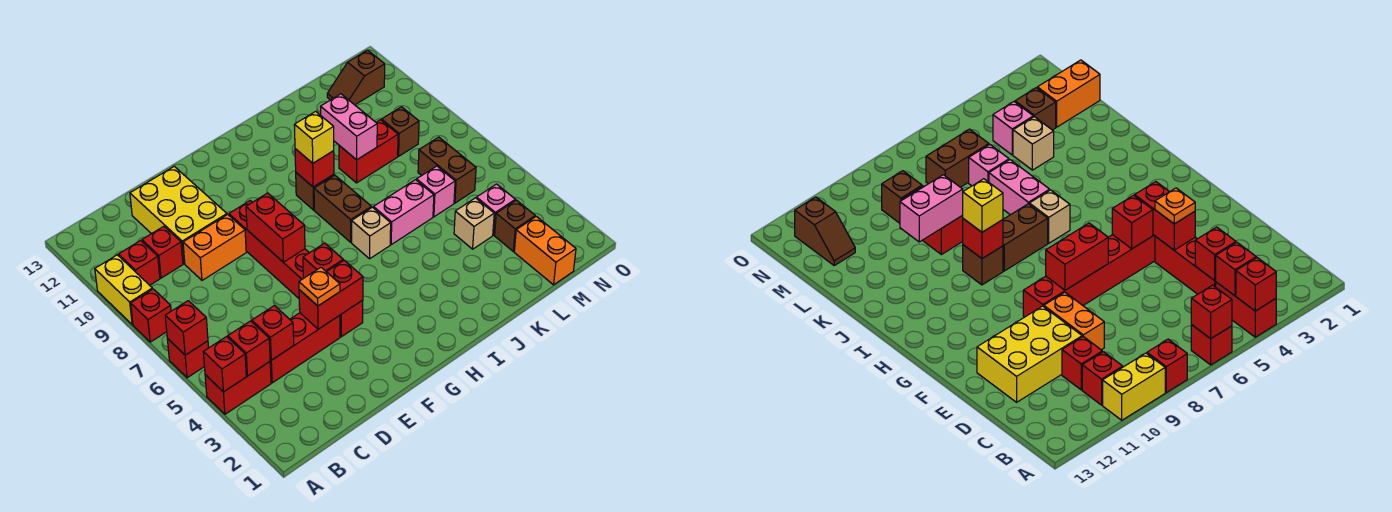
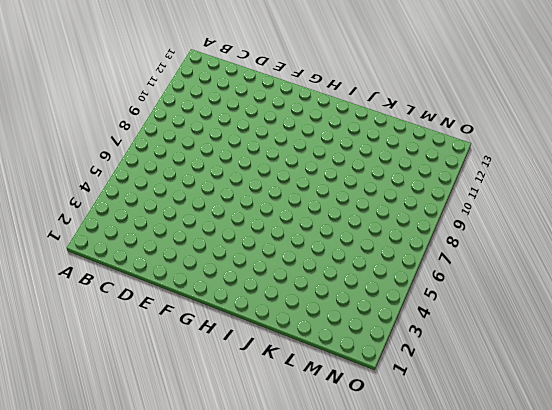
none -> red 1x2 brick [205,362,271,414]
none -> red 1x1 brick [167,338,209,378]
none -> red 1x1 brick [131,289,171,342]
none -> yellow 1x2 brick [95,255,152,325]

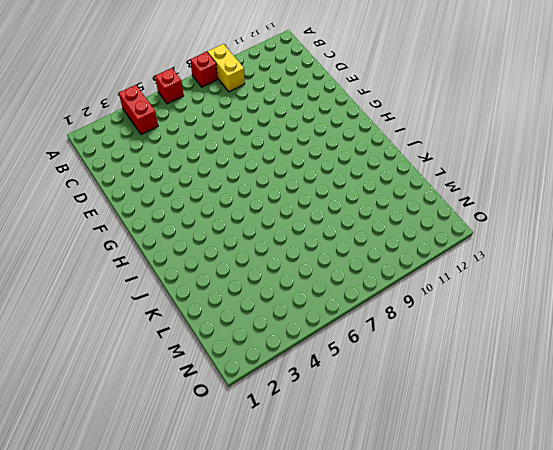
yellow 1x2 brick [208,44,245,92] -> yellow 1x2 brick turned to [95,255,152,325]
none -> red 1x1 brick [118,241,160,285]
none -> red 1x3 brick [270,313,340,383]
none -> red 1x1 brick [142,226,183,278]
none -> orange 1x2 brick [183,214,246,280]

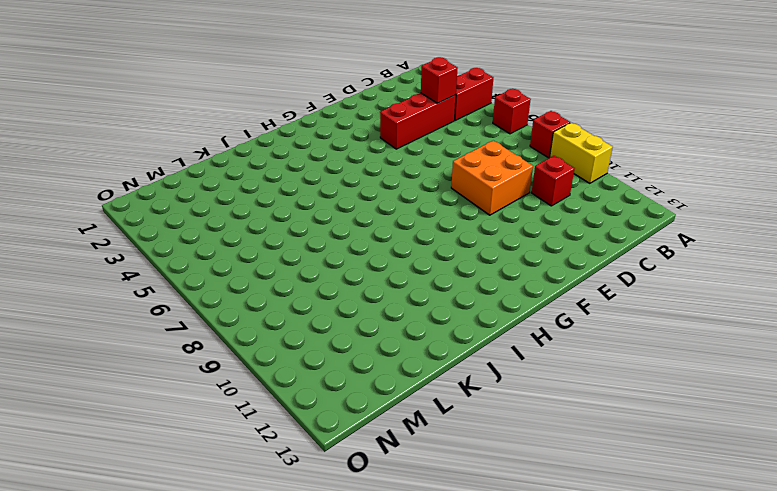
orange 2x2 brick [451,141,533,215] -> orange 1x2 brick [183,214,246,280]
none -> red 1x1 brick [118,241,160,285]
none -> yellow 2x3 brick [130,166,227,264]
none -> red 1x6 brick [229,201,363,337]
none -> tan 1x1 brick [352,207,391,259]

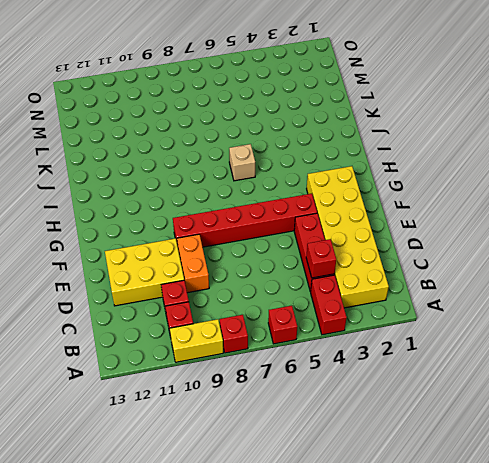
yellow 2x6 brick [307,166,389,308] -> none
none -> brown 1x2 brick [314,175,372,242]
none -> brown 1x1 brick [296,173,334,210]
none -> pink 1x2 brick [373,180,434,244]
none -> red 1x2 brick [339,120,398,183]

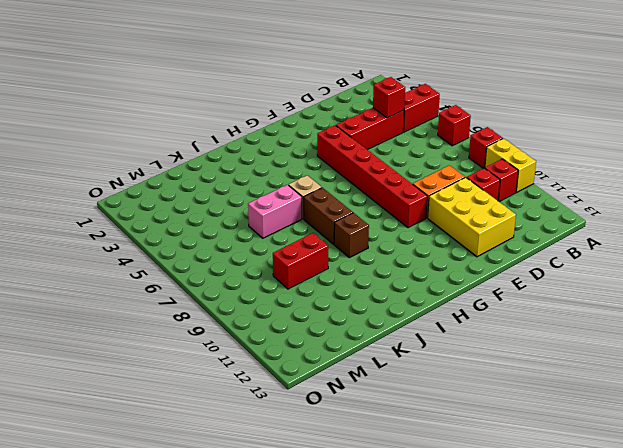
none -> tan 1x1 brick [454,198,494,249]
none -> pink 1x1 brick [417,166,455,217]
none -> orange 1x2 brick [514,216,576,285]
none -> brown 1x1 brick [495,200,535,251]

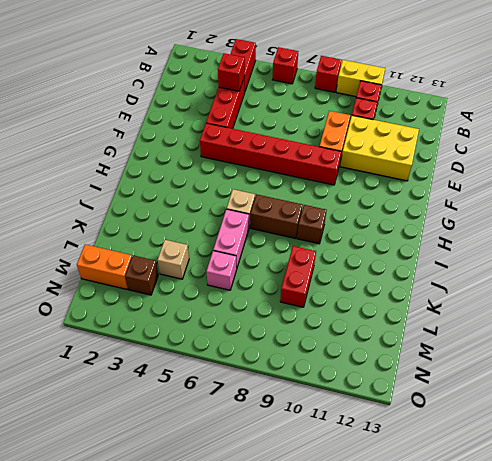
none -> pink 1x1 brick [476,184,515,235]
none -> brown 1x2 brick [418,137,476,203]
none -> brown 1x1 brick [382,107,419,156]
none -> brown 1x2 slope [327,50,385,105]

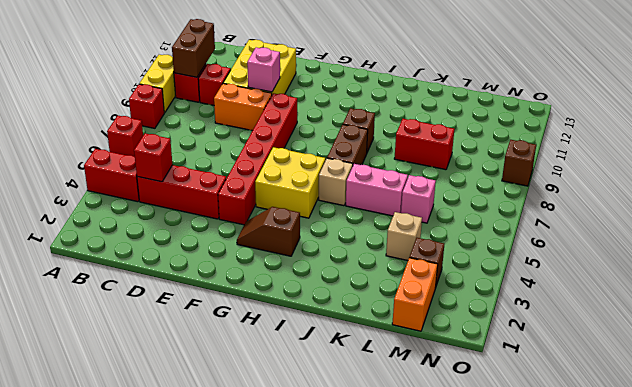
brown 1x2 brick [172,19,215,77] -> brown 1x2 brick moved to [418,137,476,203]
pink 1x1 brick [247,48,280,92] -> pink 1x1 brick moved to [476,184,515,235]
brown 1x2 slope [237,207,300,256] -> brown 1x2 slope moved to [327,50,385,105]
yellow 2x2 brick [255,147,325,218] -> none
brown 1x1 brick [502,140,536,186] -> brown 1x1 brick moved to [382,107,419,156]
none -> red 1x1 brick [203,337,246,392]
none -> red 1x1 brick [165,301,208,355]
none -> red 1x1 brick [228,321,270,376]
none -> red 1x2 brick [299,260,363,329]

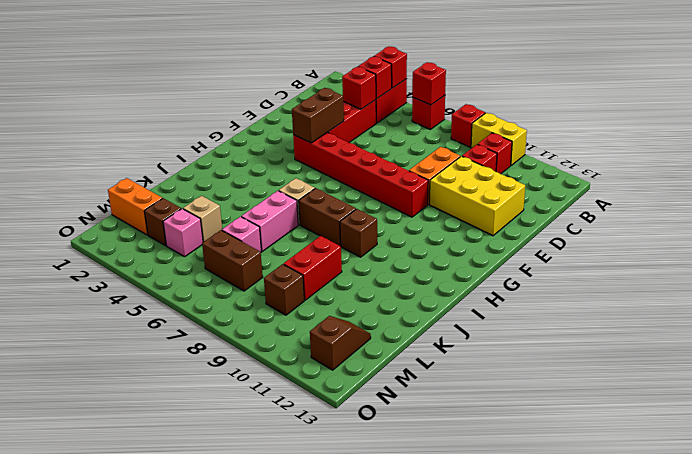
brown 1x2 brick [292,88,344,143] -> red 1x2 brick [299,260,363,329]
none -> red 1x1 brick [303,243,343,278]
none -> red 1x2 brick [246,193,305,262]
none -> red 1x1 brick [295,149,334,187]
none -> pink 1x2 brick [320,94,377,160]

